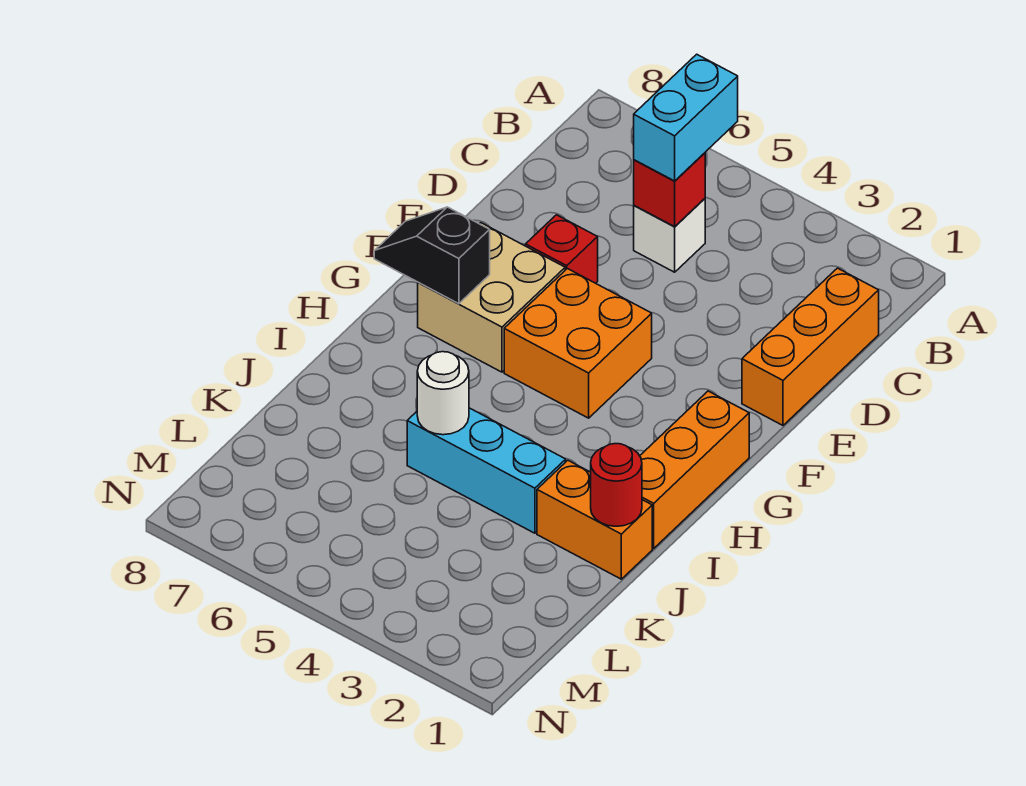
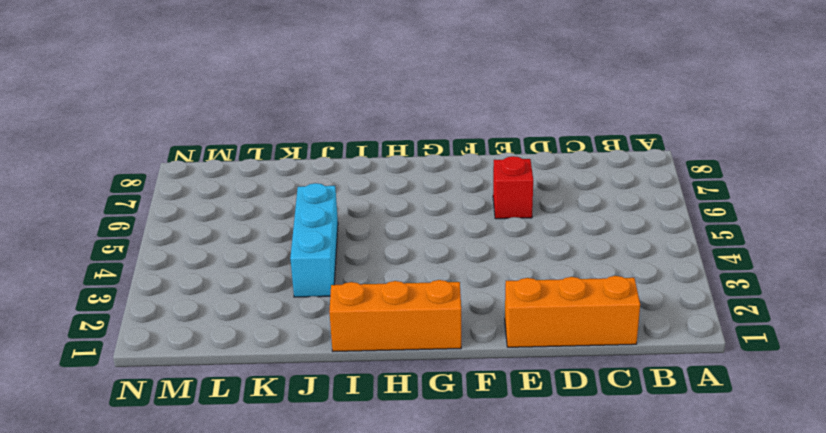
none -> white 1x1 brick [634,199,705,272]
none -> orange 2x2 brick [504,269,652,418]
none -> tan 2x2 brick [418,223,565,372]

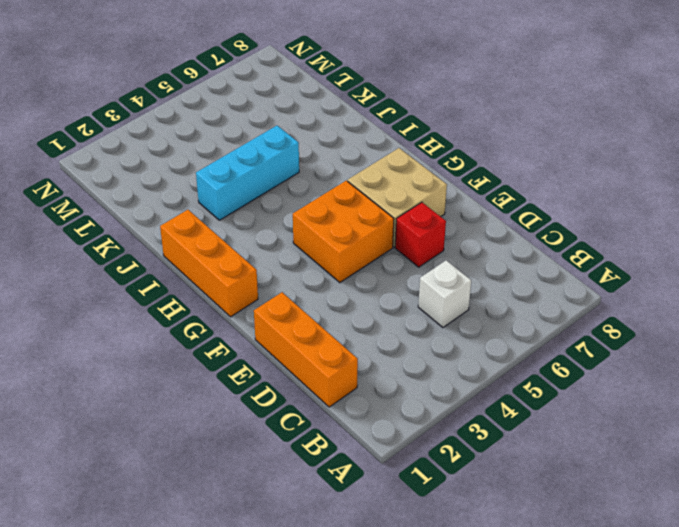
none -> orange 1x2 brick [537,460,652,579]
none -> red 1x1 brick [634,153,705,227]
none -> black 1x2 slope [374,207,490,304]

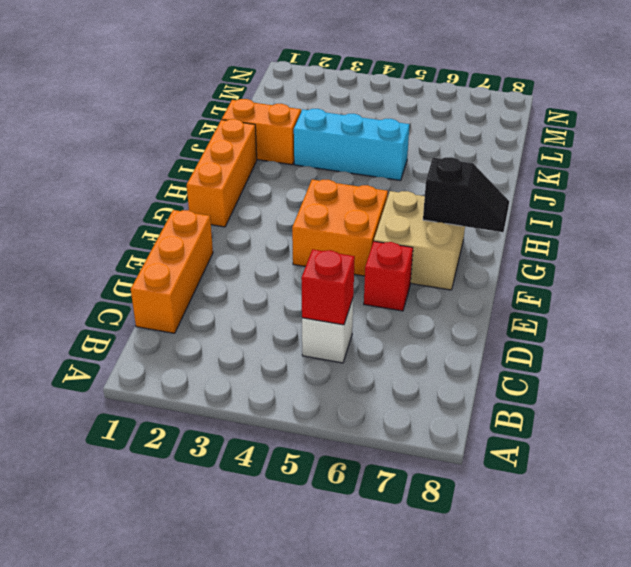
none -> red 1x1 round brick [591,444,642,526]
none -> white 1x1 round brick [417,352,469,435]
none -> cyan 1x2 brick [634,54,738,181]

